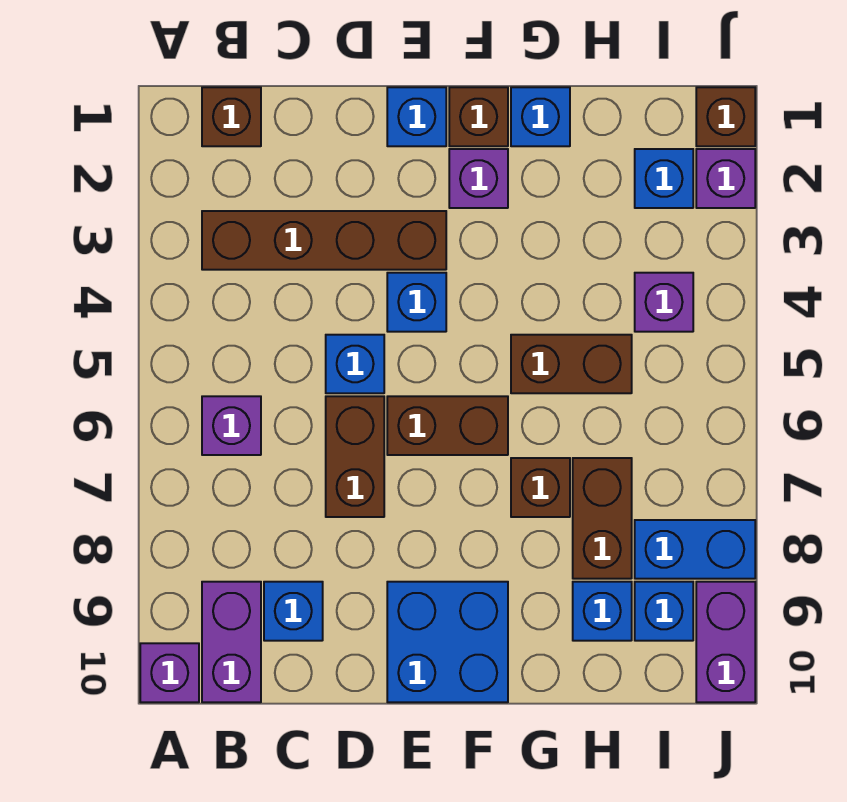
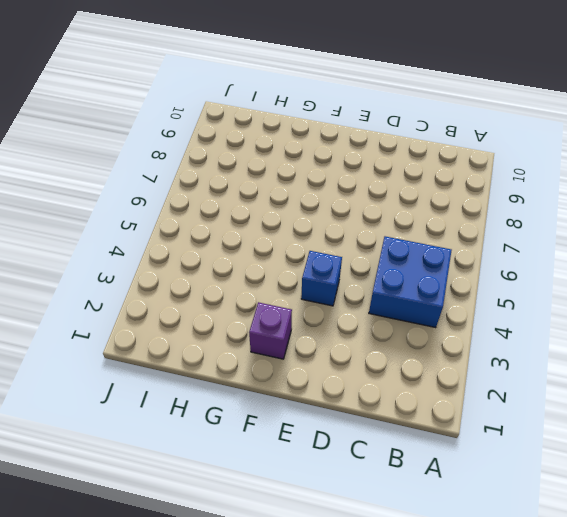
blue 2x2 brick [369,236,452,328] -> blue 2x2 brick moved to [387,582,508,702]
none -> purple 1x1 brick [140,643,199,702]
none -> brown 1x1 brick [202,87,261,146]
none -> brown 1x4 brick [202,211,446,270]

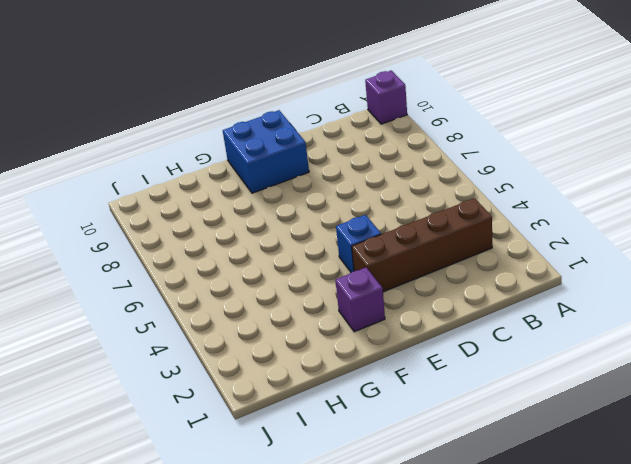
none -> brown 1x1 brick [202,87,261,146]
none -> purple 1x1 brick [202,396,261,455]
none -> purple 1x2 brick [202,582,261,702]

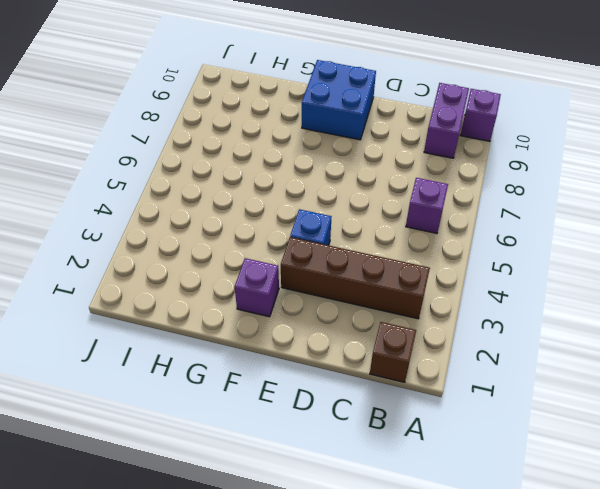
none -> blue 1x1 brick [264,582,323,641]
none -> blue 1x1 brick [326,335,384,393]
none -> brown 1x2 brick [326,396,384,517]

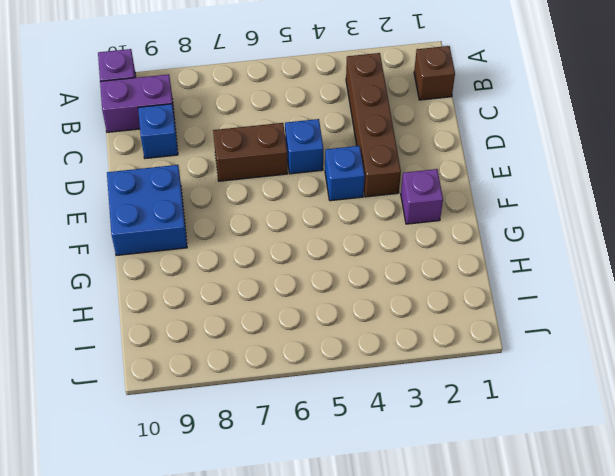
none -> purple 1x1 brick [202,396,261,455]
none -> blue 1x1 brick [387,87,446,146]
none -> brown 1x2 brick [387,396,508,455]

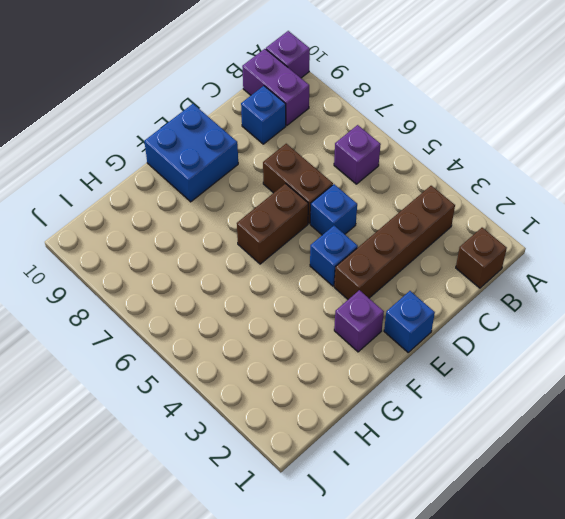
none -> brown 1x1 brick [449,87,508,146]
none -> blue 1x1 brick [511,87,570,146]
none -> brown 1x2 brick [511,335,632,393]

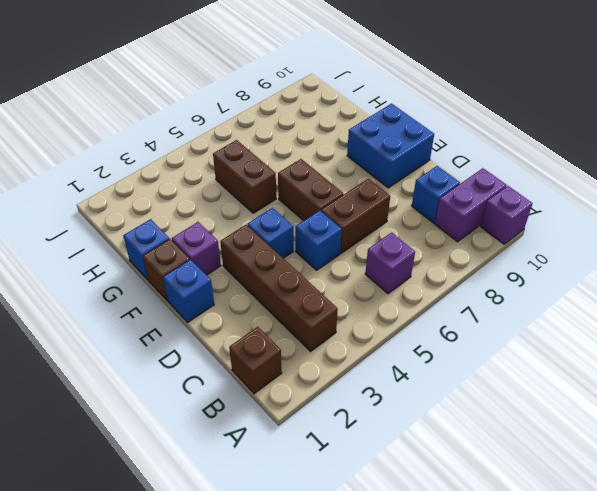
none -> brown 1x1 brick [511,458,570,517]
none -> brown 1x2 brick [573,458,632,579]
none -> blue 1x1 brick [573,582,632,641]

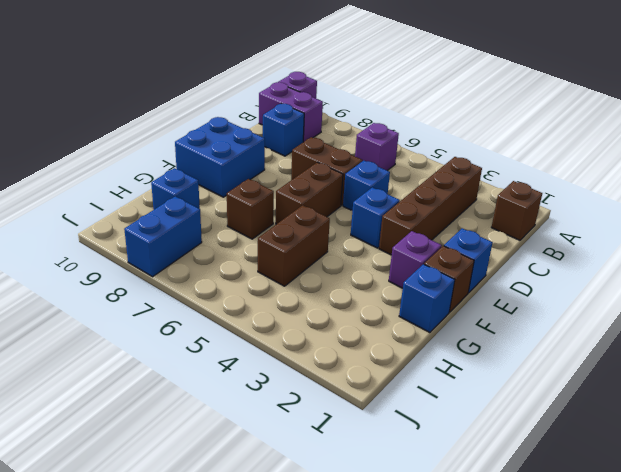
none -> brown 1x2 brick [573,458,632,579]
none -> blue 1x1 brick [635,149,693,208]
none -> purple 1x1 brick [635,273,693,332]

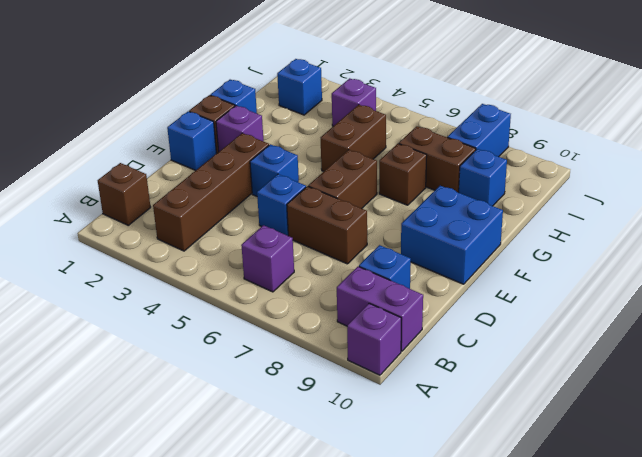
none -> blue 1x1 brick [635,582,693,641]
none -> brown 1x1 brick [696,87,755,146]
none -> purple 1x1 brick [696,149,755,208]

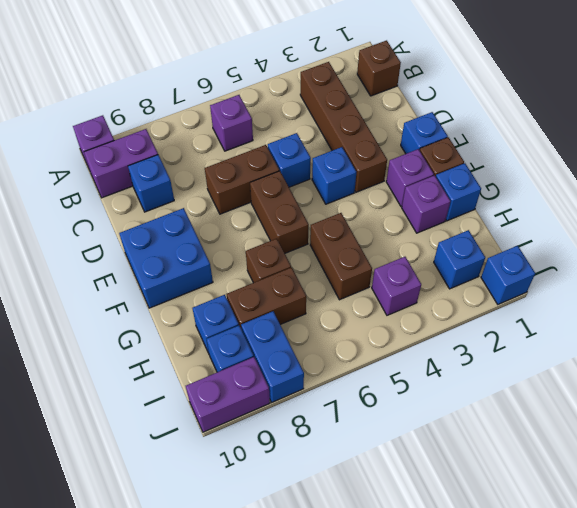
purple 1x1 brick [402,175,450,233] -> purple 1x1 brick moved to [696,149,755,208]
blue 1x1 brick [481,246,535,304] -> brown 1x1 brick [696,87,755,146]

